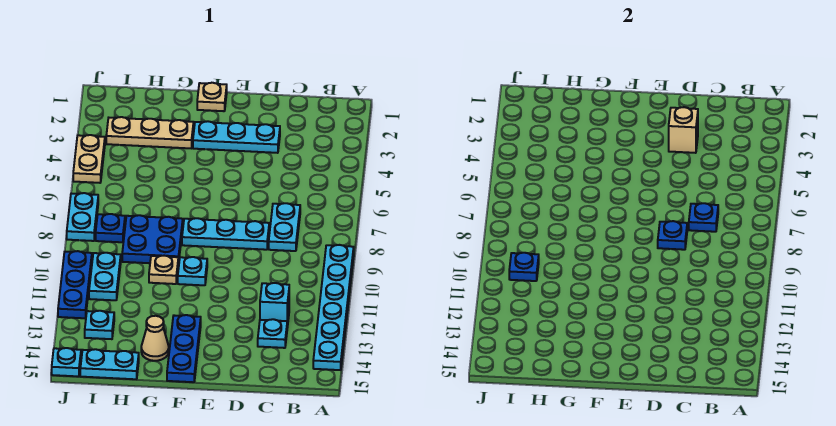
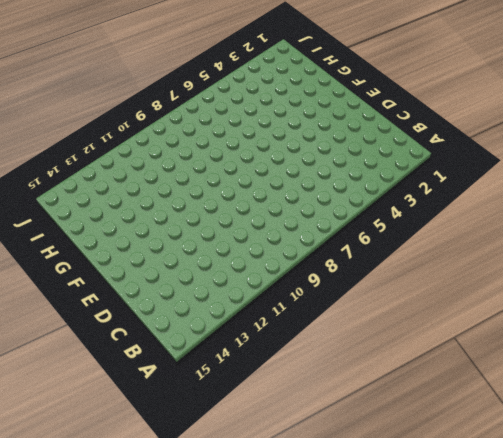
none -> cyan 1x6 plate [313,245,354,370]
none -> cyan 1x2 plate [269,203,300,251]
none -> cyan 1x1 brick [260,283,289,328]

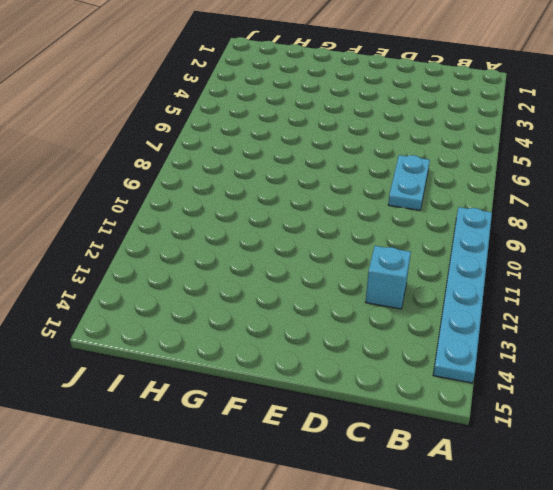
none -> cyan 1x1 plate [258,319,287,348]
none -> cyan 1x3 plate [193,121,280,153]
none -> cyan 1x3 plate [182,218,269,250]

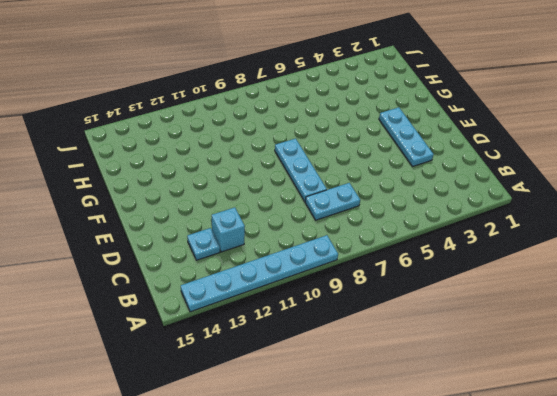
none -> tan 1x1 plate [197,83,227,111]
none -> cyan 1x1 plate [178,257,207,285]
none -> blue 1x3 plate [167,315,201,382]

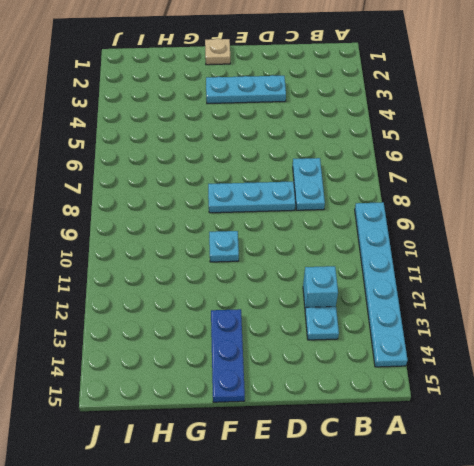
none -> tan 1x3 plate [106,117,194,148]
none -> blue 2x2 plate [122,215,183,264]
none -> tan 1x1 plate [149,256,178,284]

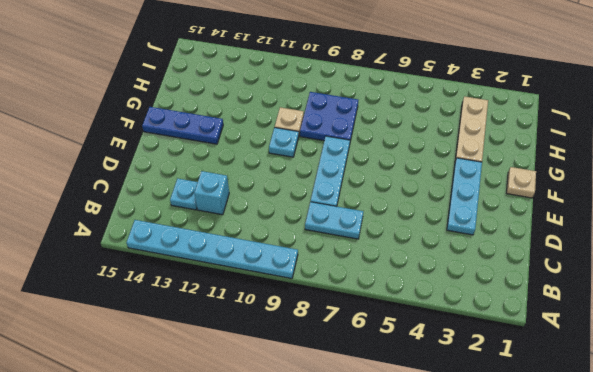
none -> tan 1x1 cone [141,316,169,361]
none -> cyan 1x2 plate [80,349,139,379]
none -> blue 1x1 plate [96,214,125,242]

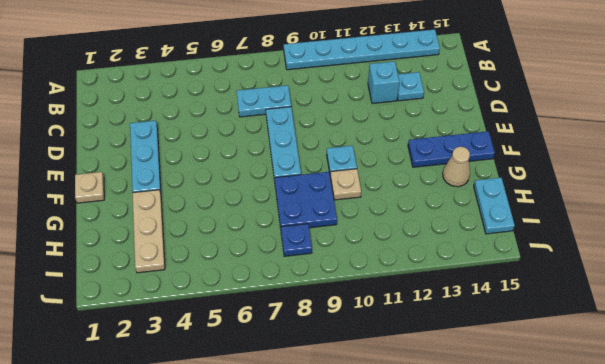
none -> cyan 1x2 plate [89,253,121,300]
none -> cyan 1x1 plate [85,311,114,339]
none -> tan 1x2 plate [73,135,105,183]

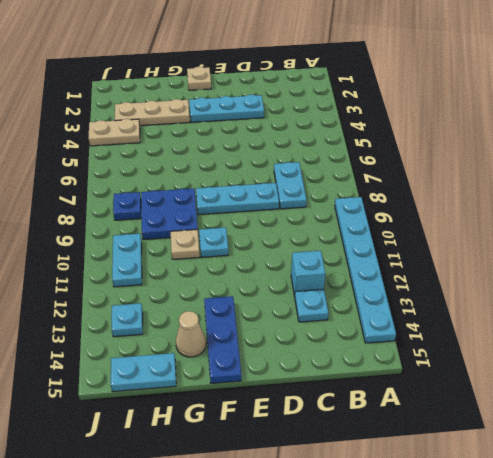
tan 1x2 plate [89,119,140,146] -> tan 1x2 plate turned to [73,135,105,183]
none -> cyan 1x2 plate [67,193,98,241]
none -> blue 1x3 plate [58,251,92,318]
none -> cyan 1x1 plate [52,348,81,376]

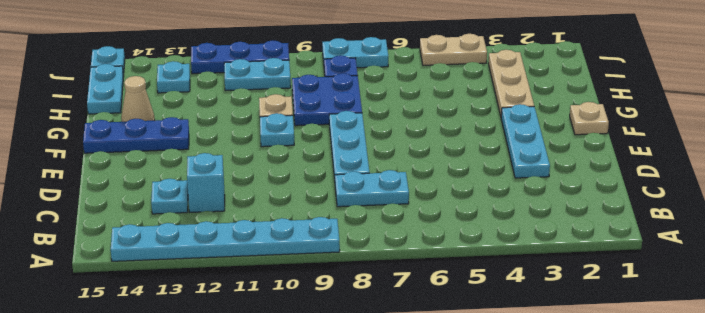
none -> blue 1x1 plate [689,203,718,232]
none -> tan 1x1 brick [669,107,698,153]
none -> blue 1x1 plate [658,221,687,250]

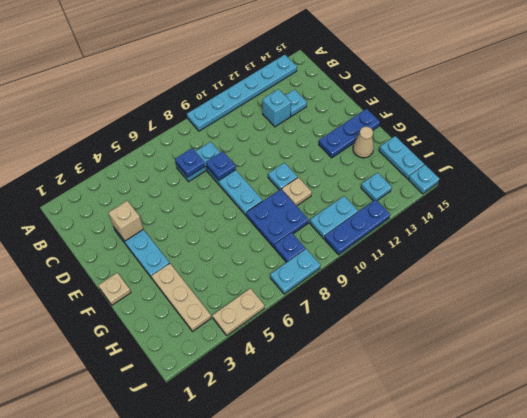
none -> blue 1x1 plate [509,253,539,281]

